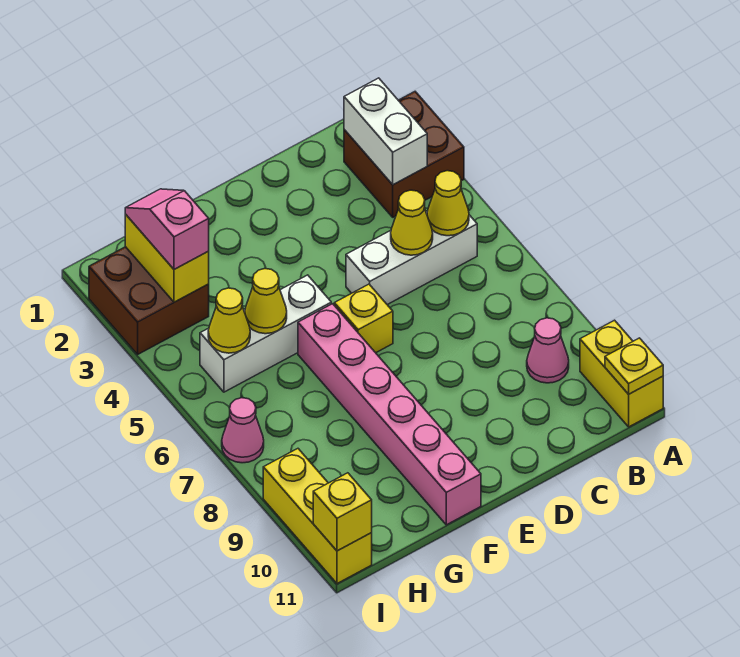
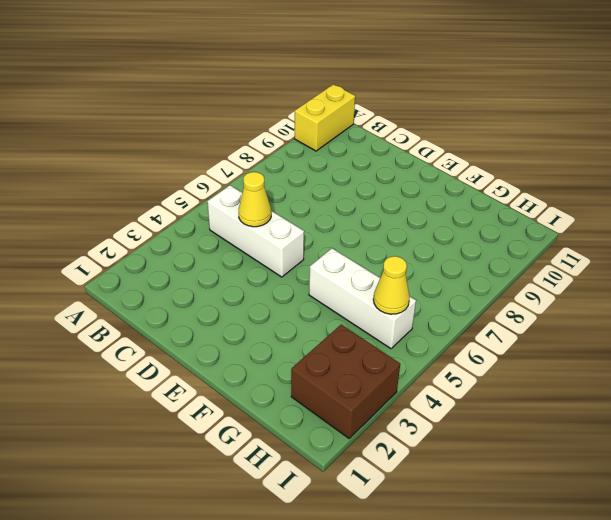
none -> brown 2x2 brick [344,92,464,217]
none -> pink 1x1 cone [527,318,569,383]
none -> yellow 1x1 brick [334,284,393,353]

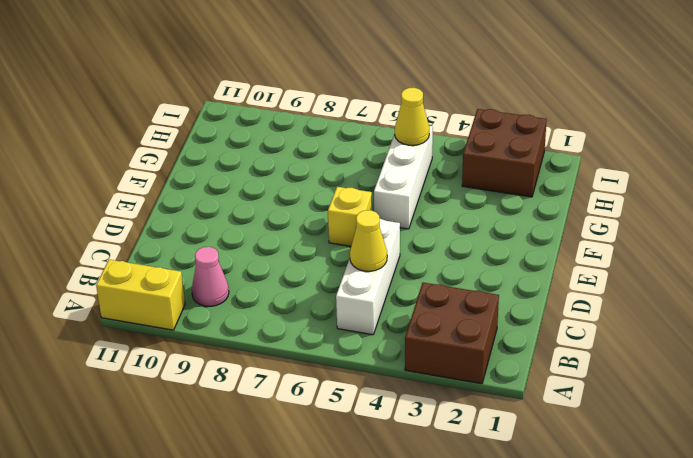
none -> pink 1x6 brick [298,304,481,525]
none -> pink 1x1 cone [222,398,264,463]
none -> yellow 1x3 brick [263,449,372,584]

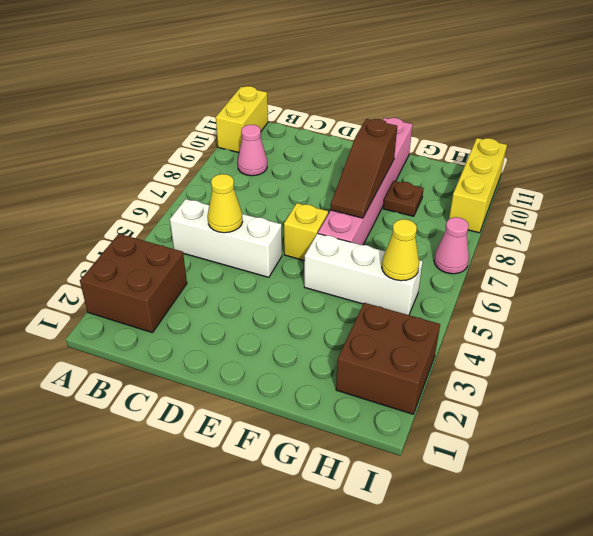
brown 1x3 slope [331,119,397,218] -> none
brown 1x1 plate [383,181,424,216] -> none
none -> yellow 1x1 plate [605,338,663,394]
none -> white 1x2 brick [344,78,427,185]
none -> yellow 1x1 cone [427,171,469,236]

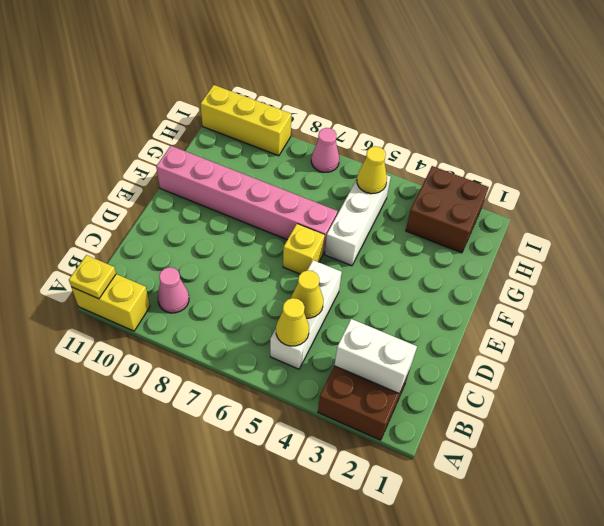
none -> yellow 1x1 cone [245,268,287,334]
none -> yellow 1x2 brick [125,214,209,302]
none -> yellow 1x1 brick [313,473,372,551]

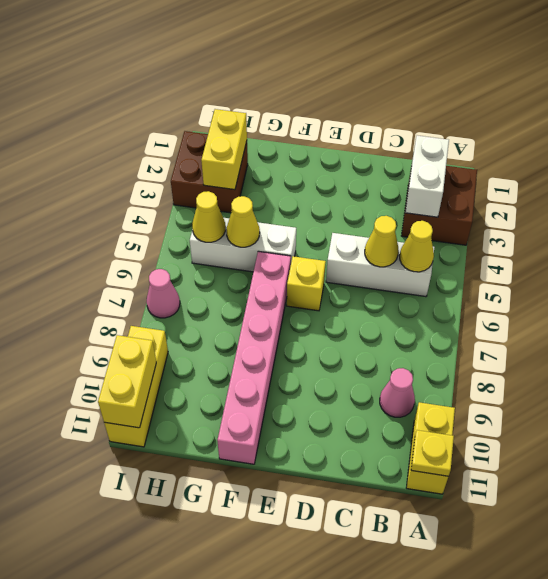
yellow 1x2 brick [98,335,156,428] -> yellow 1x1 brick [313,473,372,551]
none -> pink 1x2 slope [125,189,209,269]

